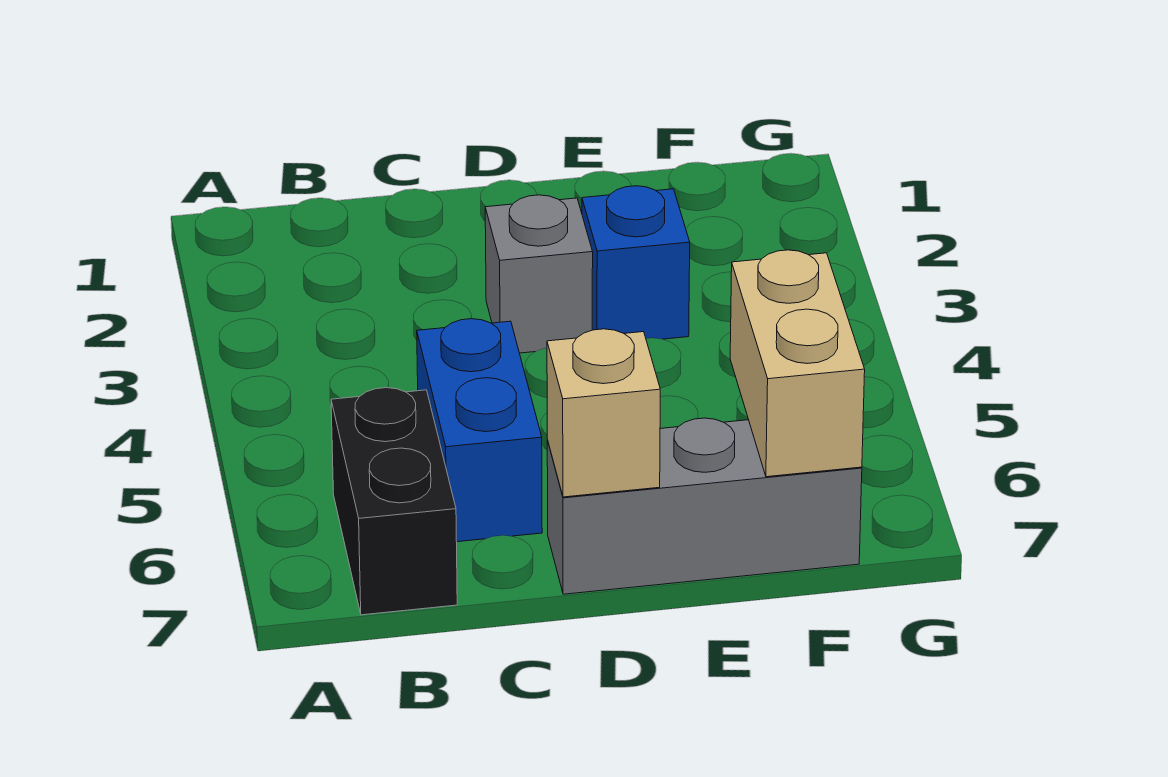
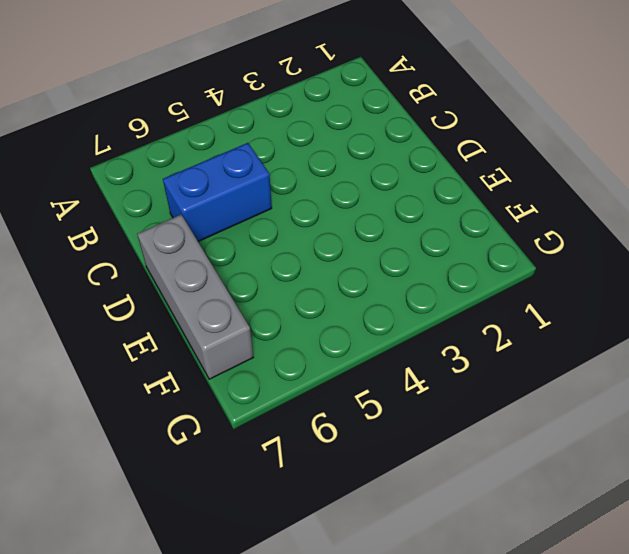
none -> black 1x2 brick [331,388,457,615]
none -> grey 1x1 brick [485,195,593,353]

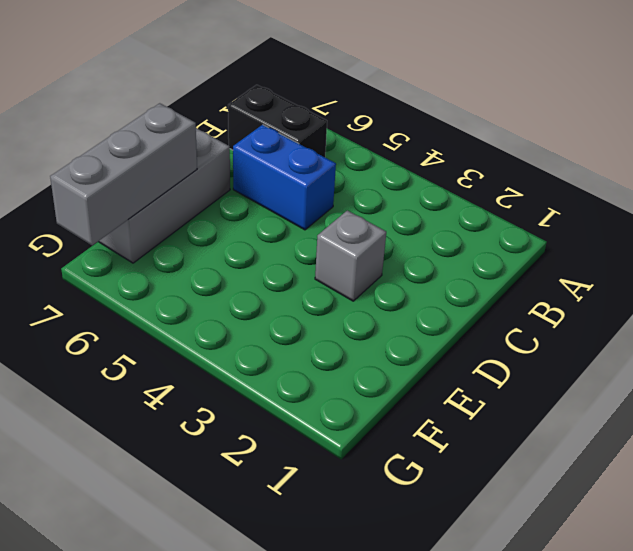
grey 1x3 brick [50,103,197,246] -> tan 1x2 brick [730,250,865,477]
none -> blue 1x1 brick [582,186,690,339]
none -> tan 1x1 brick [547,329,660,497]

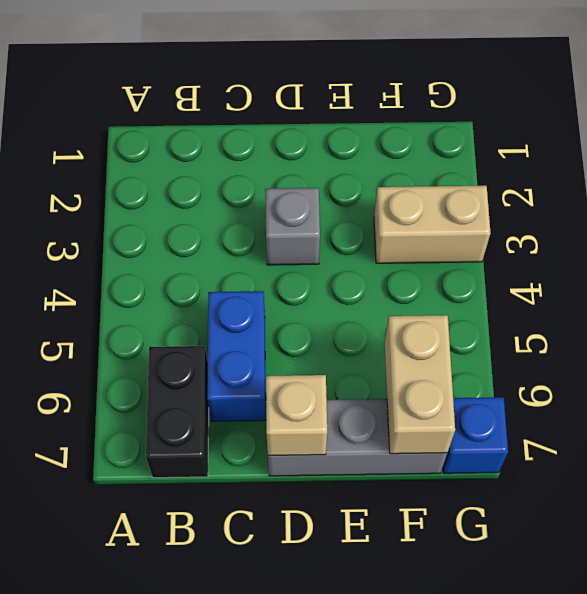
tan 1x2 brick [374,186,490,263] -> none
blue 1x1 brick [443,397,508,473] -> blue 1x1 brick moved to [582,186,690,339]

